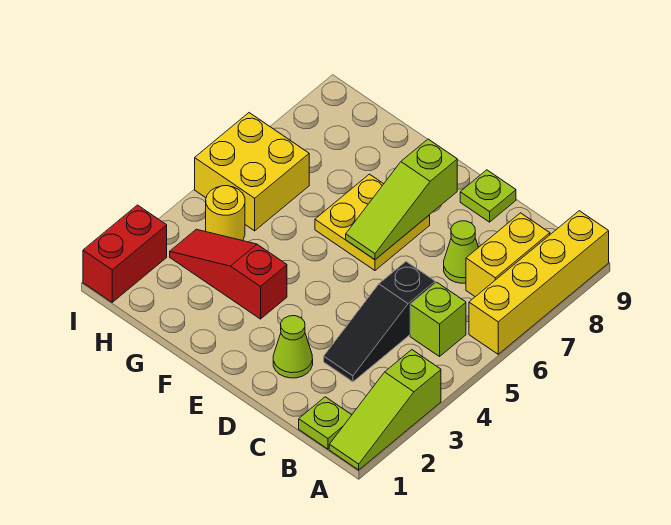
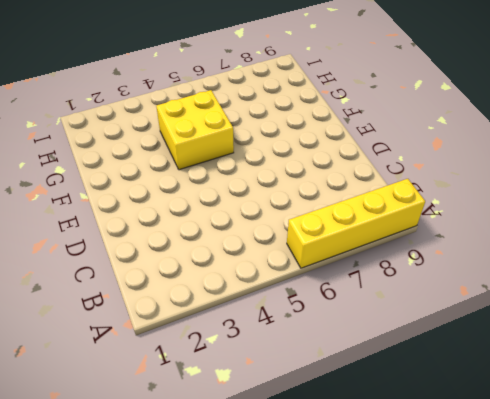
yellow 2x2 brick [156,90,234,170] -> yellow 2x2 brick moved to [195,113,309,231]
none -> lime 1x3 slope [329,350,441,470]
none -> lime 1x1 plate [299,397,352,449]
none -> lime 1x1 brick [410,282,466,356]

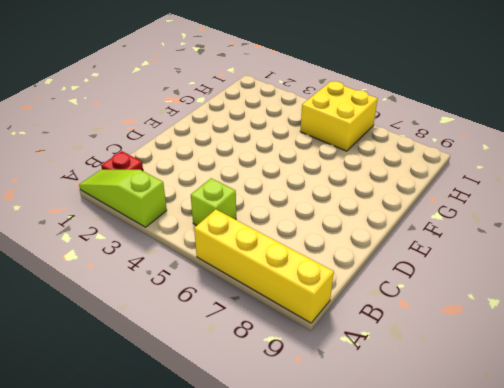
red 1x1 plate [101,151,143,171] -> lime 1x1 plate [299,397,352,449]
none -> yellow 1x2 brick [466,213,550,297]
none -> black 1x3 slope [324,262,435,382]
none -> lime 1x1 cone [444,221,478,283]

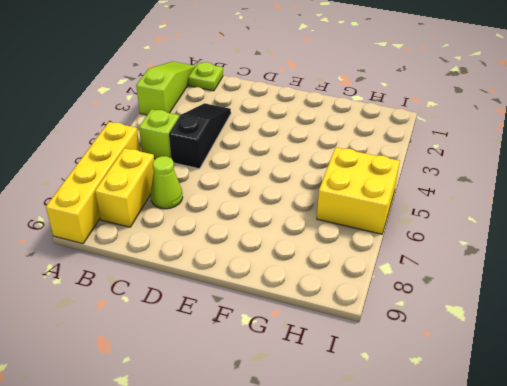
none -> lime 1x1 cone [273,316,313,378]
none -> lime 1x1 plate [460,170,516,222]
none -> yellow 2x2 plate [315,174,430,270]

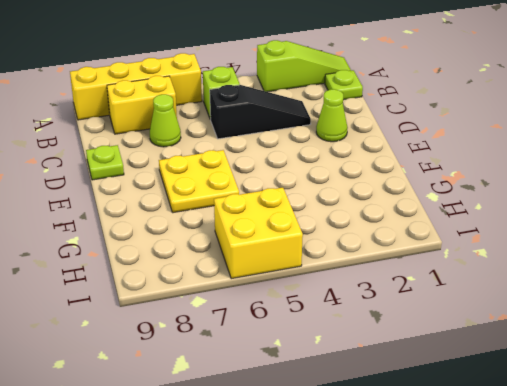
none -> red 1x3 slope [170,229,287,319]
none -> yellow 1x1 round brick [206,186,245,240]
none -> red 1x2 brick [83,205,167,302]

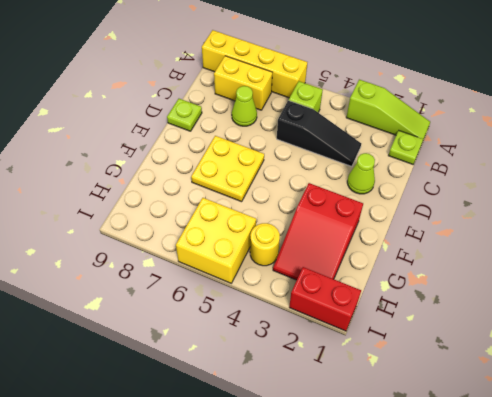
red 2x3 slope [273,183,363,280] -> red 1x3 slope [170,229,287,319]
none -> lime 1x3 slope [346,139,457,260]

